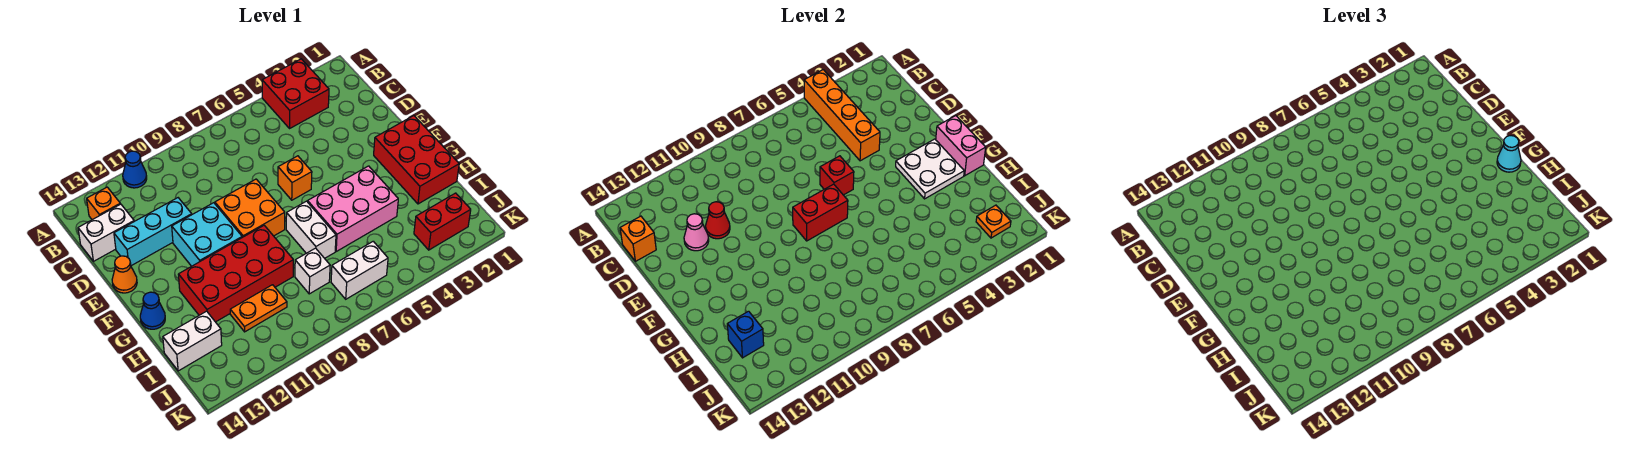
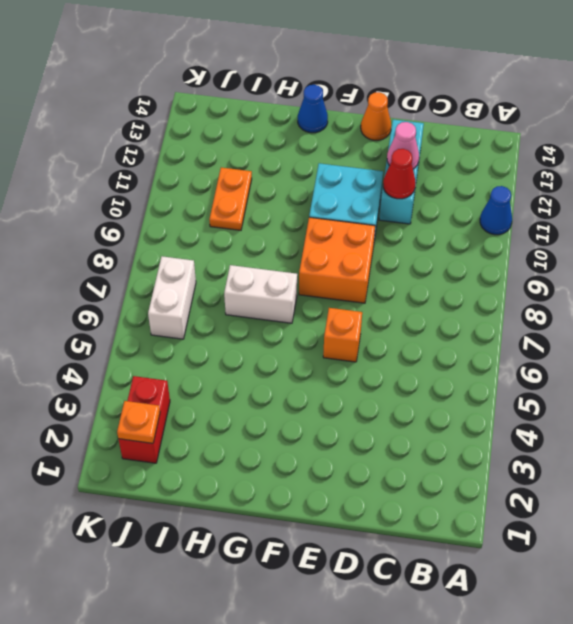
none -> red 2x2 brick [262,59,329,128]
none -> orange 1x1 brick [87,187,120,220]
none -> white 1x2 brick [78,204,134,261]
none -> red 2x3 brick [374,116,459,204]

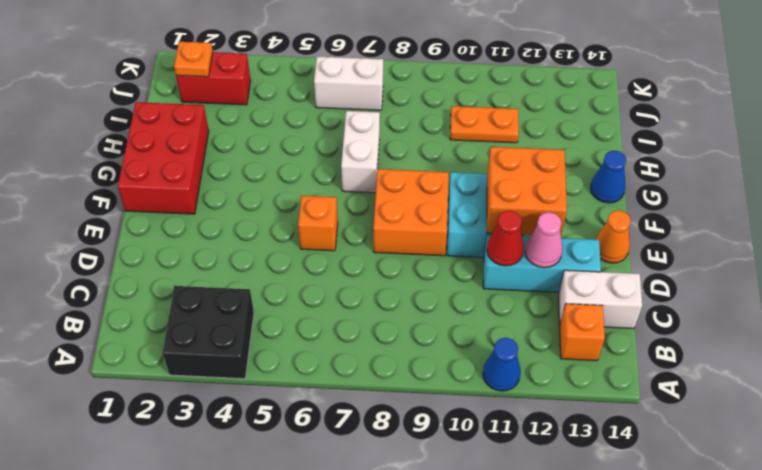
black 2x2 brick [163,286,254,379] -> red 2x2 brick [262,59,329,128]
orange 2x2 brick [487,147,567,235] -> none
none -> pink 2x3 brick [308,166,398,251]
none -> red 2x4 brick [178,225,293,322]
none -> white 1x1 brick [295,248,330,294]
none -> white 1x2 brick [163,311,222,371]

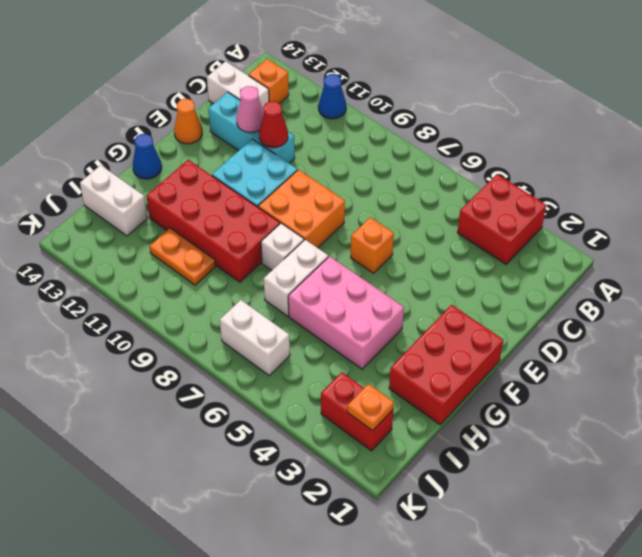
white 1x1 brick [261,223,304,270] -> white 1x1 brick moved to [295,248,330,294]
none -> orange 1x4 brick [804,70,880,161]
none -> orange 1x1 brick [620,216,656,261]
none -> red 1x1 brick [820,156,854,195]
none -> pink 1x2 brick [936,116,986,176]

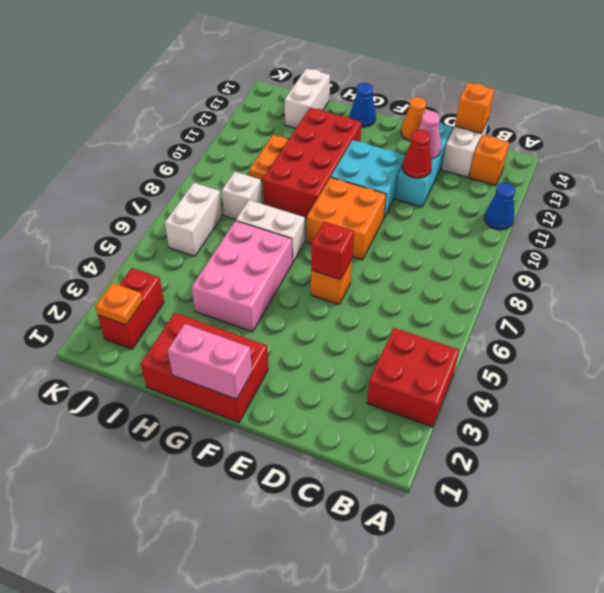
none -> orange 1x4 brick [804,70,880,161]
none -> white 2x2 plate [896,139,964,199]
none -> red 1x2 brick [793,184,848,241]
none -> blue 1x1 brick [727,311,764,358]

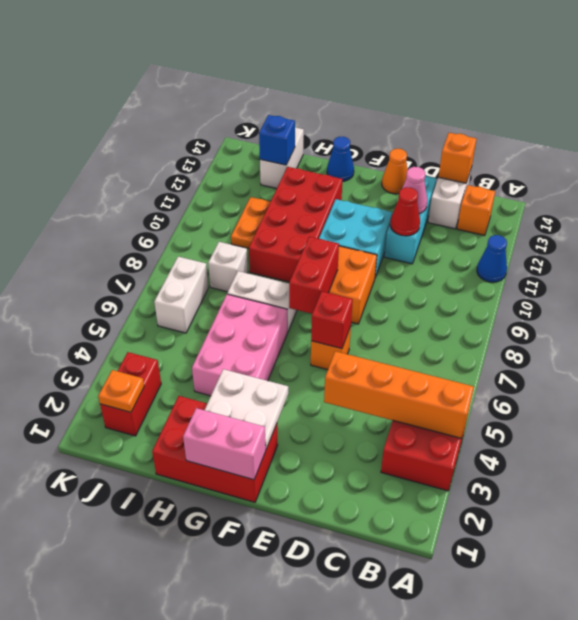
none -> cyan 1x1 cone [1497,136,1521,172]

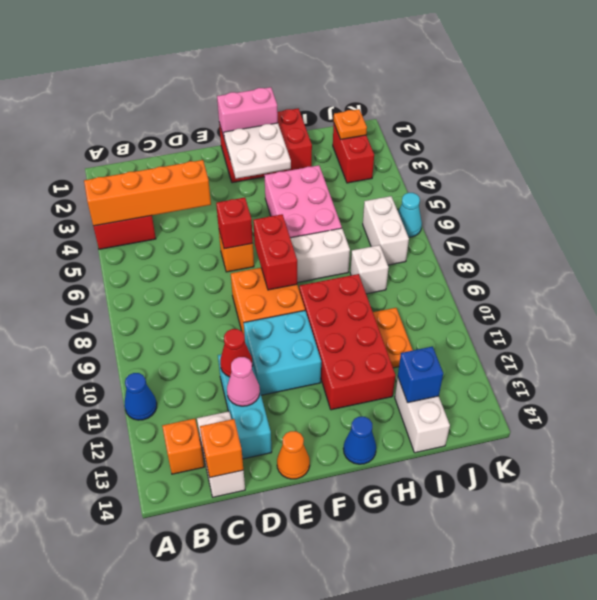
cyan 1x1 cone [398,193,422,237] -> cyan 1x1 cone moved to [1497,136,1521,172]

